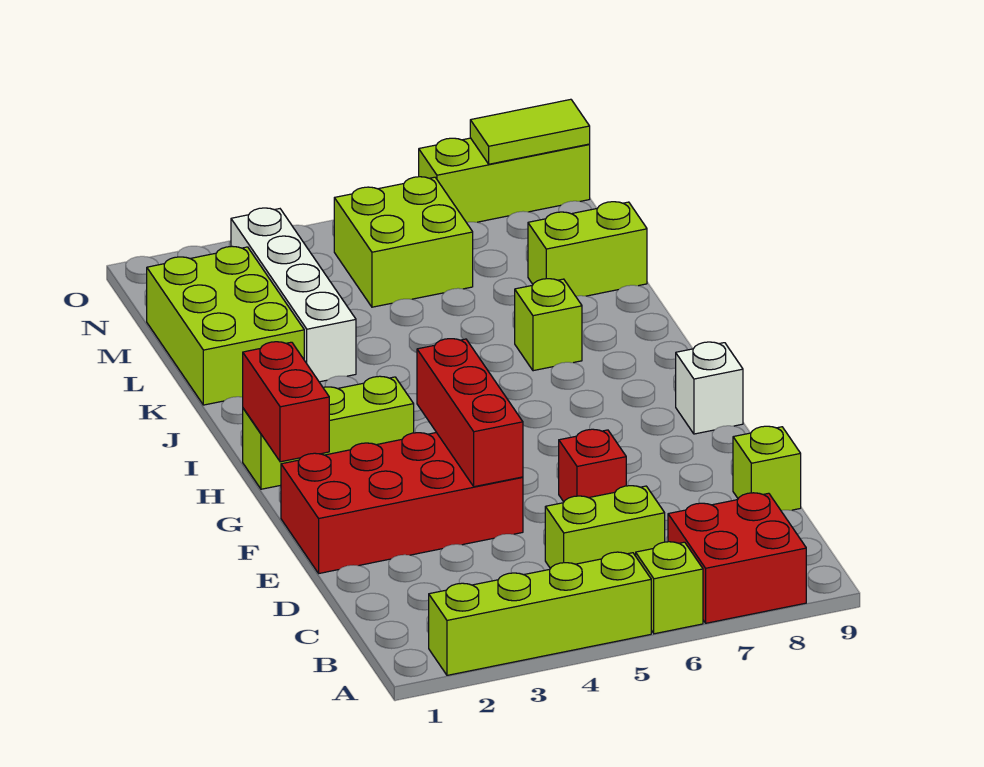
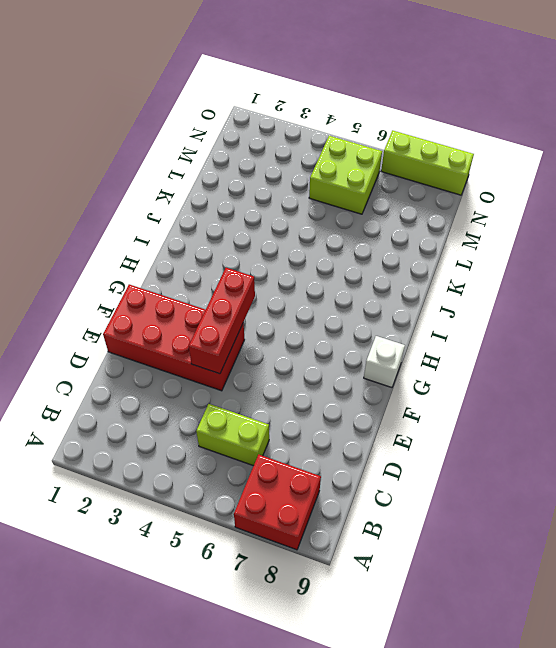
none -> lime 1x4 brick [429,552,651,675]
none -> lime 1x1 brick [636,542,703,634]
none -> lime 1x1 brick [733,426,801,510]

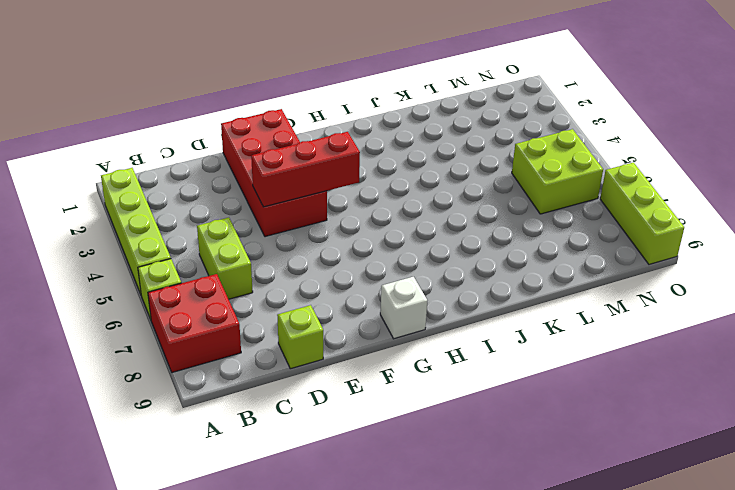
none -> red 1x1 brick [559,429,626,502]
none -> lime 1x3 brick [243,376,414,489]
none -> lime 1x1 brick [515,279,582,371]

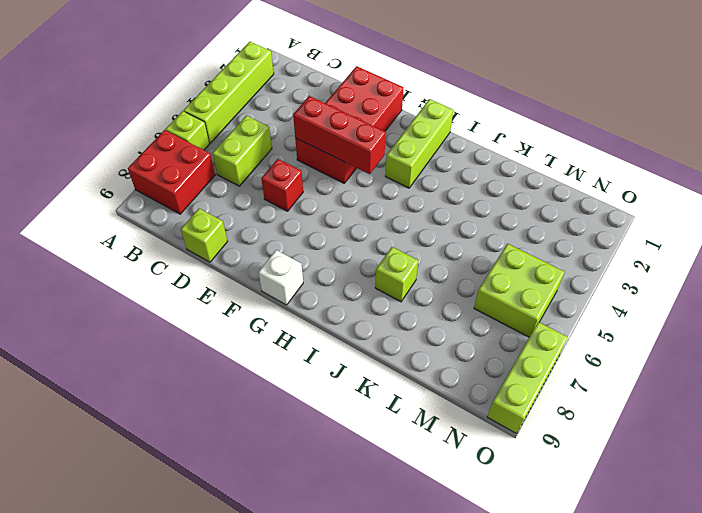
none -> lime 2x3 brick [147,246,304,405]
none -> white 1x4 brick [231,208,356,382]
none -> lime 1x2 brick [528,202,647,296]

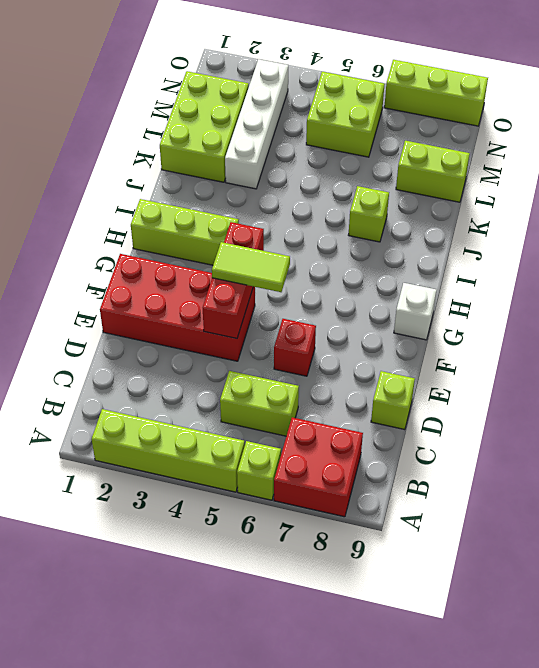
lime 1x2 tile [212,242,290,292] -> lime 1x2 tile moved to [470,99,590,164]
none -> red 1x2 brick [243,342,329,462]

